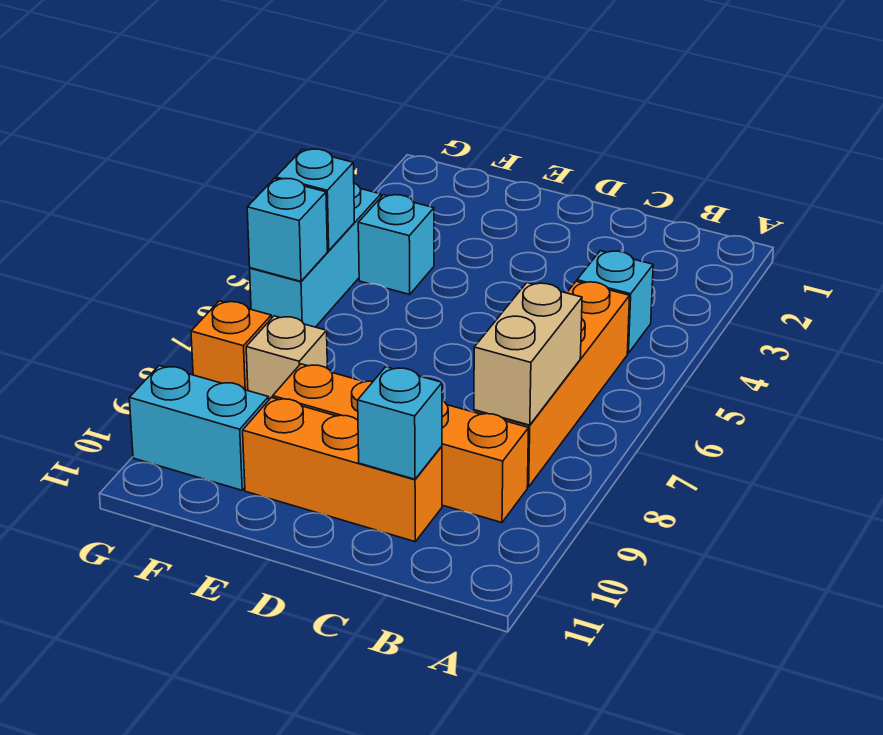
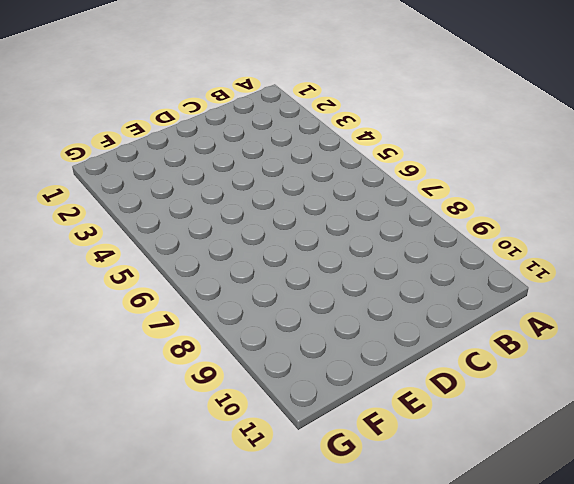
none -> cyan 1x1 brick [577,251,653,353]
none -> orange 1x4 brick [474,281,630,487]
none -> orange 1x4 brick [273,364,529,523]

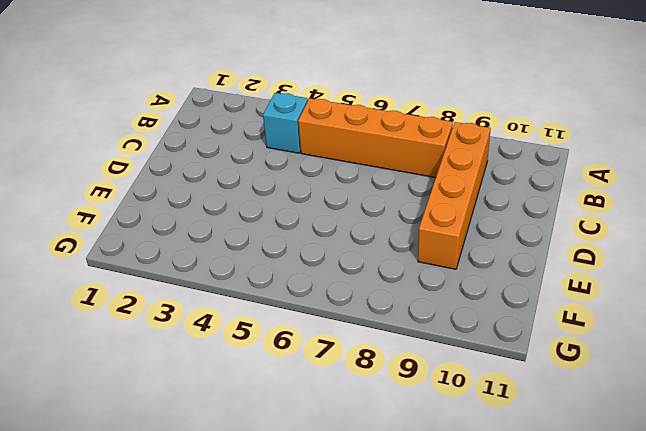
none -> orange 1x3 brick [243,397,442,542]
none -> cyan 1x1 brick [358,195,434,295]
none -> tan 1x1 brick [246,316,327,399]

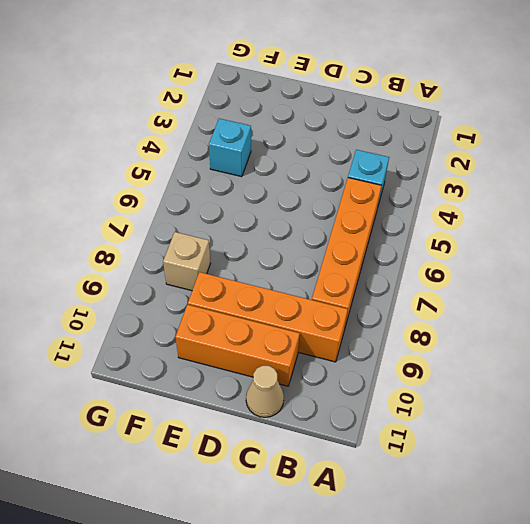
tan 1x1 cone [246,366,284,417] -> none
none -> cyan 1x2 brick [129,366,269,490]
none -> cyan 1x3 brick [250,183,381,327]
none -> orange 1x1 brick [191,301,271,391]

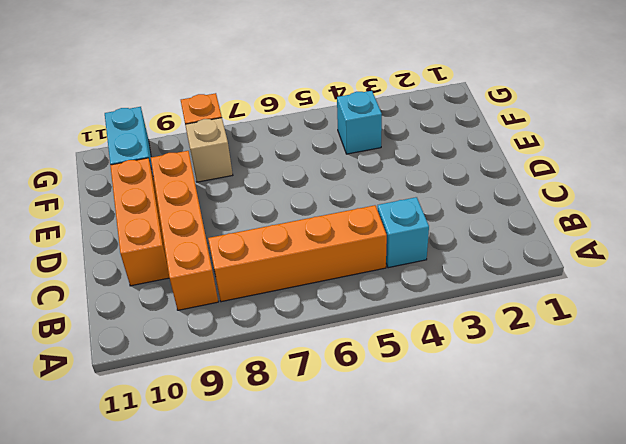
none -> cyan 1x3 brick [250,183,381,327]
none -> tan 1x2 brick [474,283,582,425]
none -> cyan 1x1 brick [358,367,442,479]

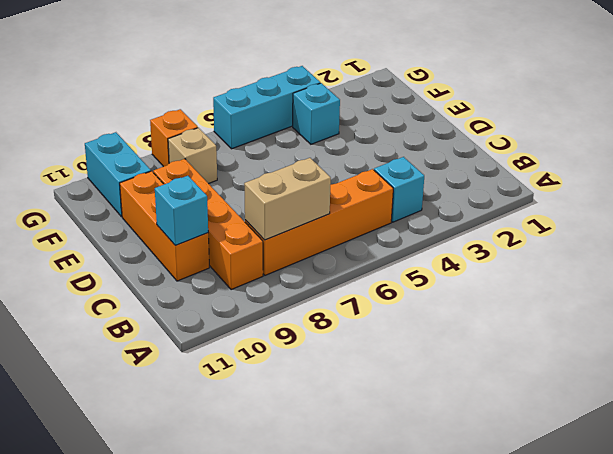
none -> cyan 1x1 brick [276,149,354,251]
none -> cyan 1x1 brick [247,179,327,281]

